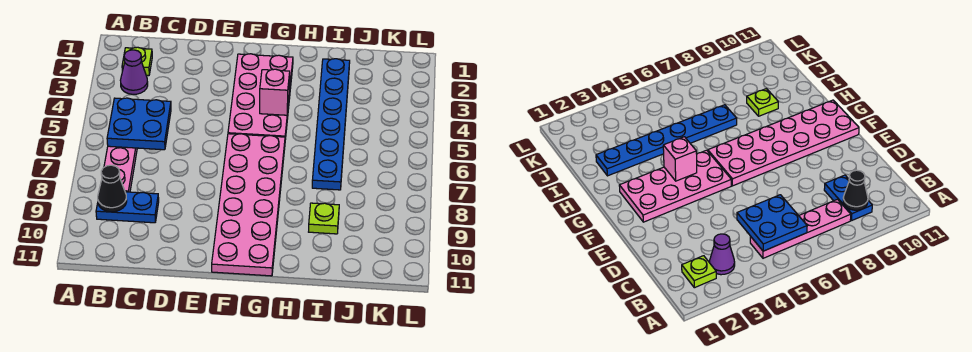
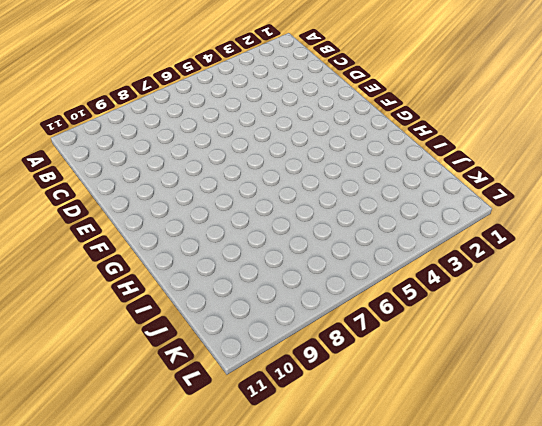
none -> lime 1x1 plate [122,47,152,76]
none -> purple 1x1 cone [120,50,148,94]

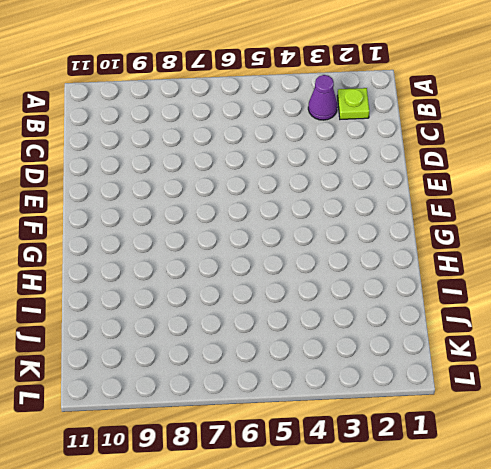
none -> pink 1x4 plate [104,146,137,192]
none -> blue 1x2 plate [96,192,159,223]

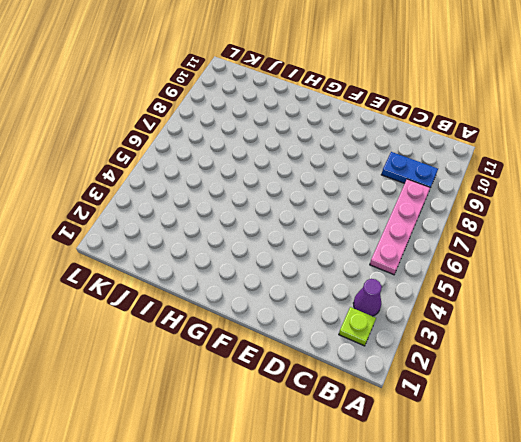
none -> pink 2x4 plate [228,54,293,140]
none -> pink 2x6 plate [212,134,285,276]

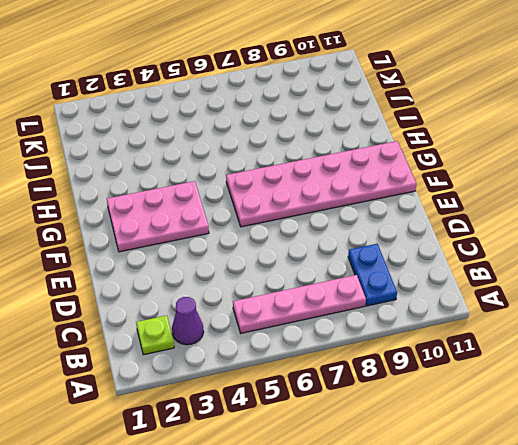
pink 2x3 plate [107,181,209,252] -> pink 2x4 plate [228,54,293,140]
none -> blue 1x6 plate [312,59,350,190]
none -> lime 1x1 plate [309,203,339,234]

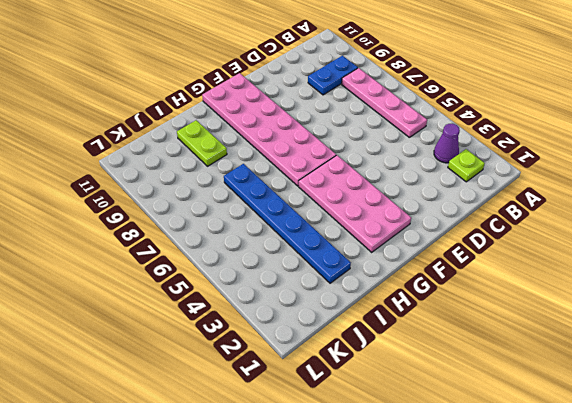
lime 1x2 plate [177,120,227,166] -> lime 1x1 plate [309,203,339,234]
none -> blue 2x2 plate [107,98,171,150]
none -> black 1x1 cone [98,165,127,212]

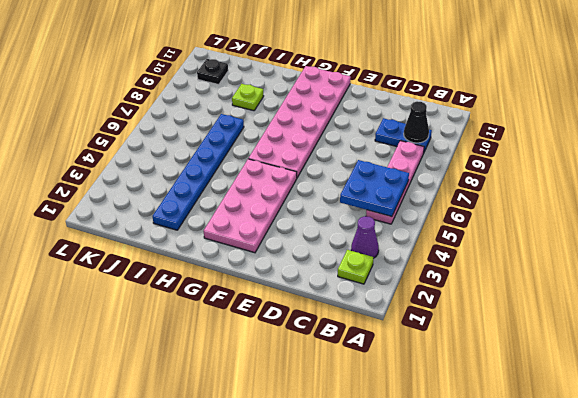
black 1x1 plate [197,59,228,85] -> none
none -> pink 1x1 brick [260,69,290,115]

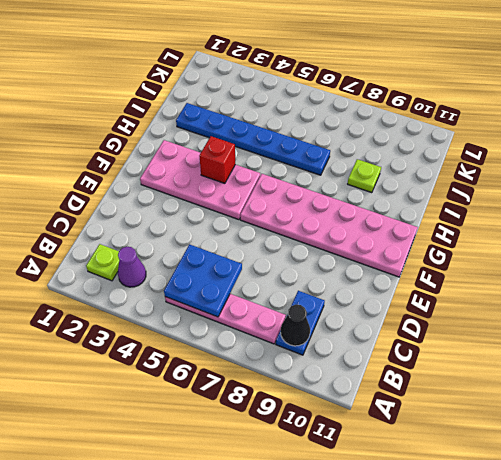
red 1x1 brick [199,136,235,183] -> pink 1x1 brick [260,69,290,115]

